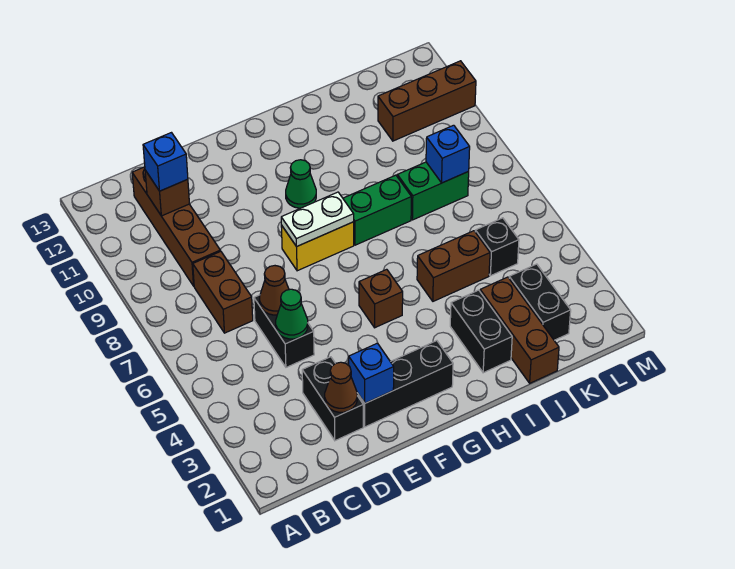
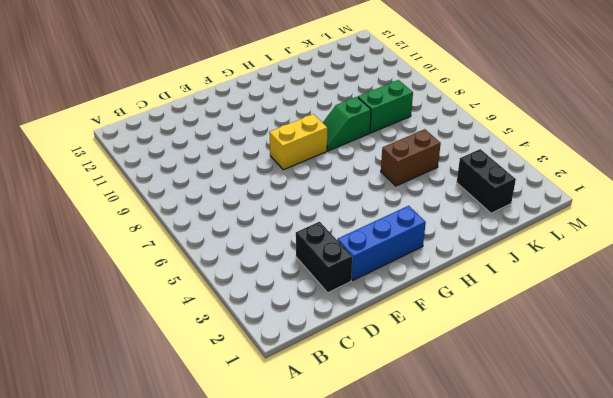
blue 1x3 brick [337,206,426,280] -> black 1x3 brick [357,341,453,427]
green 1x2 slope [323,97,371,151] -> green 1x2 brick [343,175,411,245]
none -> brown 1x2 brick [193,251,253,333]
none -> brown 1x4 brick [132,167,220,286]
none -> black 1x2 brick [254,295,314,367]

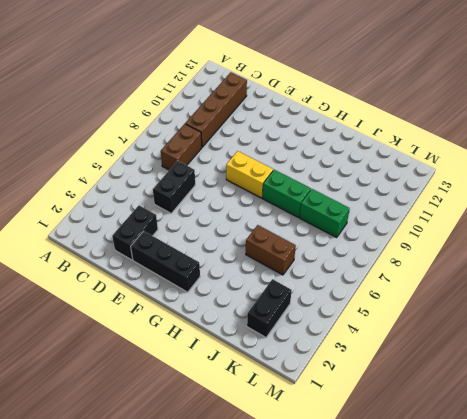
none -> brown 1x1 brick [359,269,403,328]
none -> green 1x1 cone [286,160,316,208]
none -> black 1x2 brick [450,290,512,373]

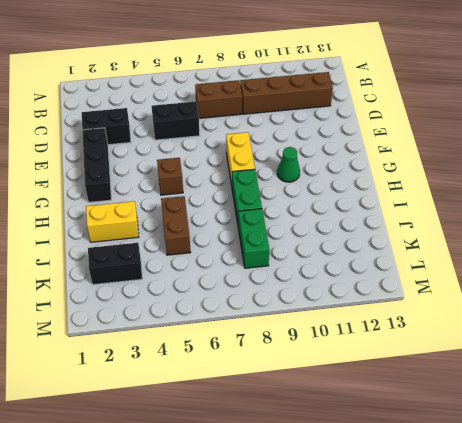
yellow 1x2 brick [86,201,139,242] -> black 1x2 brick [450,290,512,373]
none -> brown 1x3 brick [480,277,559,383]
none -> black 1x1 brick [475,218,519,276]
none -> brown 1x3 brick [378,61,476,141]

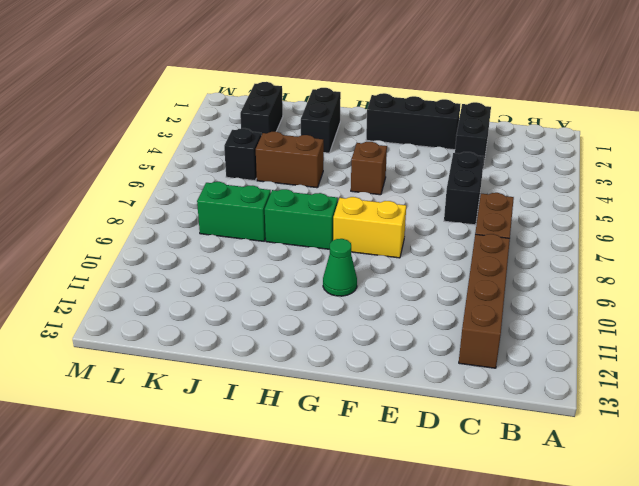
none -> brown 1x3 brick [480,277,559,383]
none -> brown 1x3 brick [378,61,476,141]
none -> brown 1x1 brick [145,170,189,216]

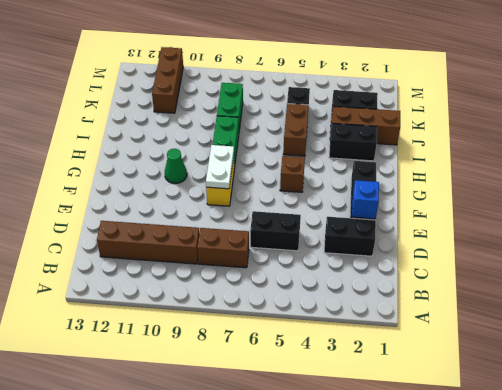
none -> brown 1x1 brick [145,170,189,216]
none -> brown 1x1 cone [325,362,357,412]
none -> green 1x1 cone [276,289,308,339]

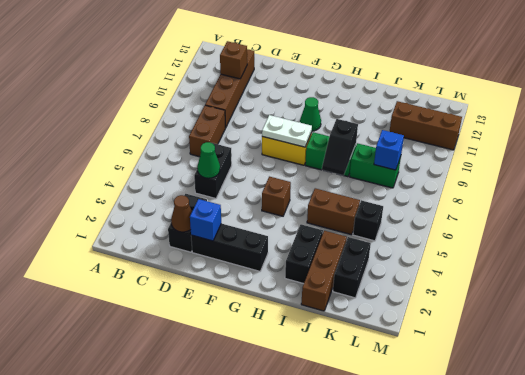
black 1x2 slope [322,119,358,175] -> none
none -> brown 1x1 cone [260,266,289,315]
none -> blue 1x1 brick [143,133,188,191]

